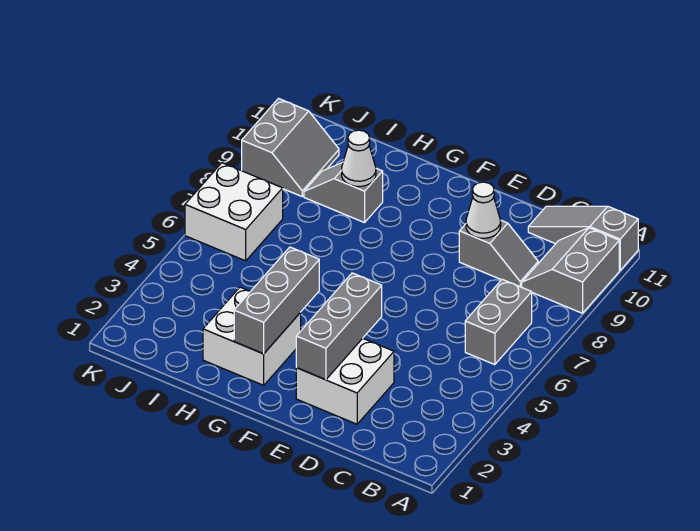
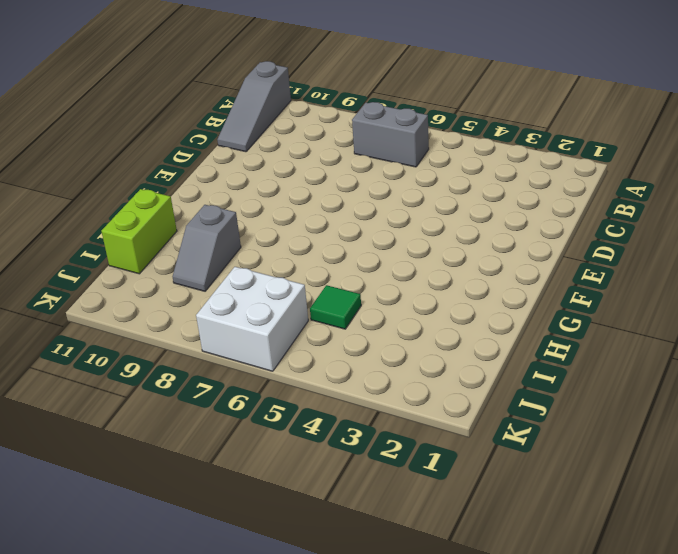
lime 1x2 brick [102,189,177,274] -> none
green 1x1 tile [310,285,361,329] -> none
none -> grey 2x2 slope [522,228,619,313]
none -> grey 1x2 slope [459,221,538,287]
none -> white 2x2 brick [296,338,394,424]

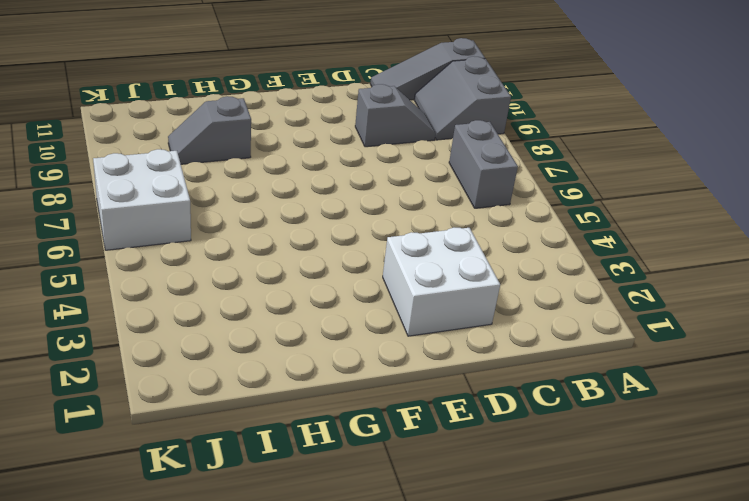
none -> white 2x2 brick [203,287,301,385]
none -> grey 2x2 slope [241,99,339,196]
none -> white 1x1 cone [466,182,501,238]

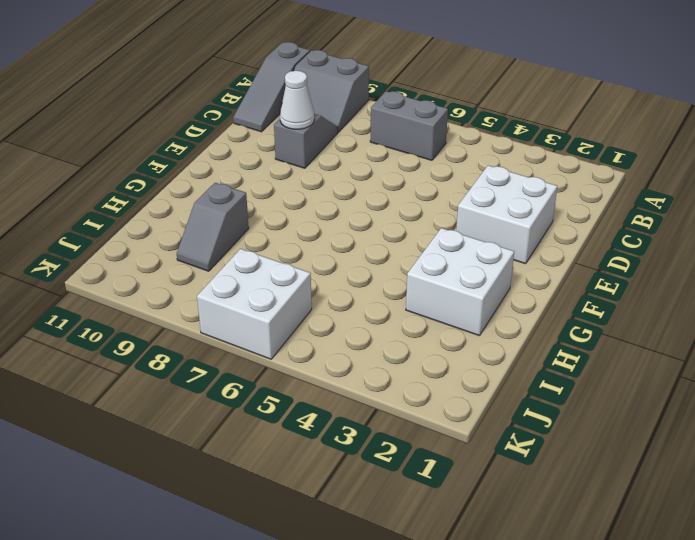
none -> grey 2x2 slope [241,99,339,196]
none -> grey 1x3 brick [296,273,382,380]
none -> grey 1x3 brick [234,247,319,354]

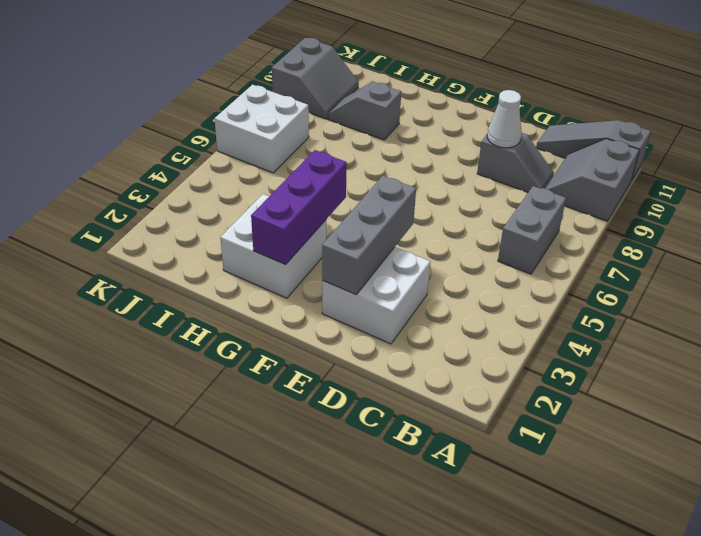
purple 1x3 brick [251,150,347,265] -> grey 1x3 brick [234,247,319,354]
none -> white 1x1 cone [342,130,376,187]

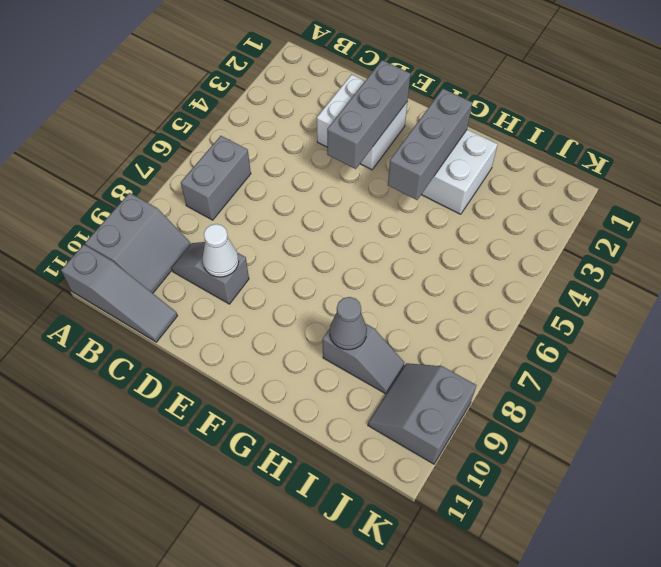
grey 1x1 cone [330,297,367,350] -> white 1x1 cone [342,130,376,187]
none -> white 2x2 brick [185,163,283,261]

